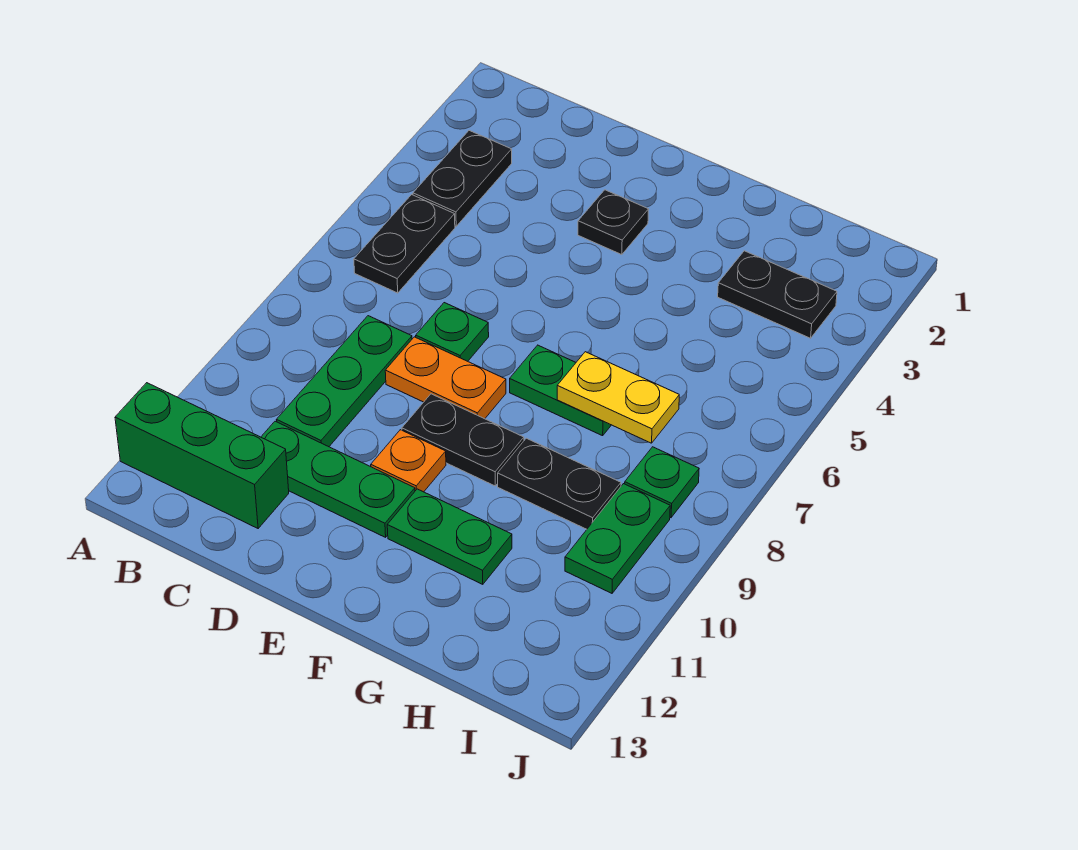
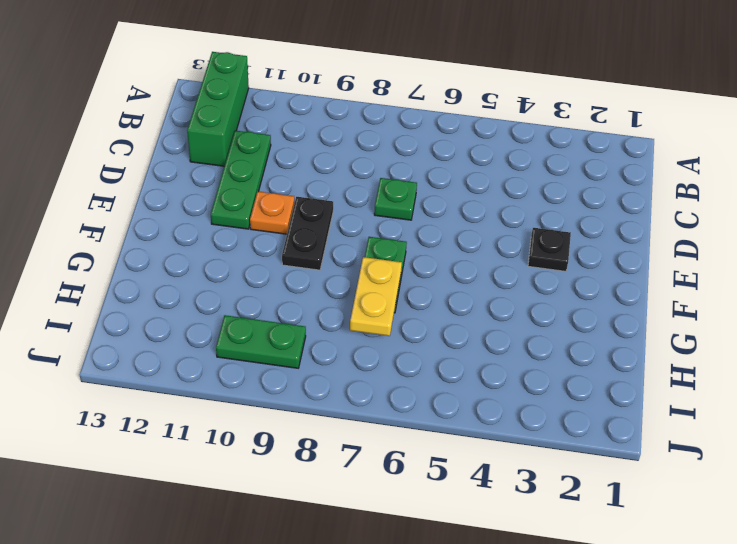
none -> black 1x2 plate [413,131,512,226]
none -> black 1x2 plate [354,195,455,293]
none -> green 1x3 plate [277,316,412,447]

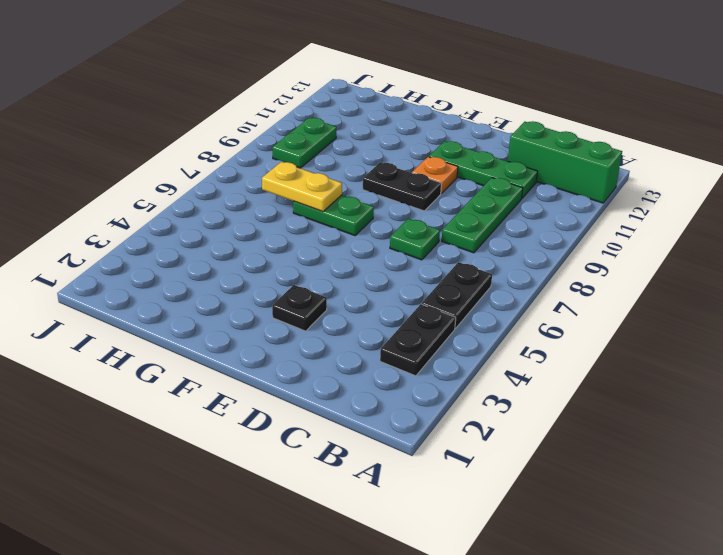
none -> orange 1x2 plate [385,337,506,419]
none -> green 1x2 plate [387,489,512,584]
none -> black 1x2 plate [498,438,621,529]

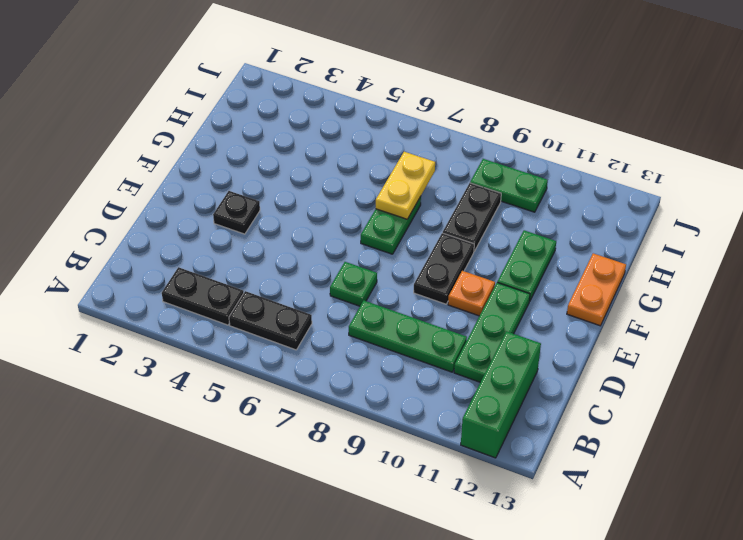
orange 1x2 plate [567,253,626,326] -> orange 1x2 plate moved to [385,337,506,419]
none -> black 1x2 plate [718,251,837,338]
none -> green 1x1 plate [625,447,699,518]

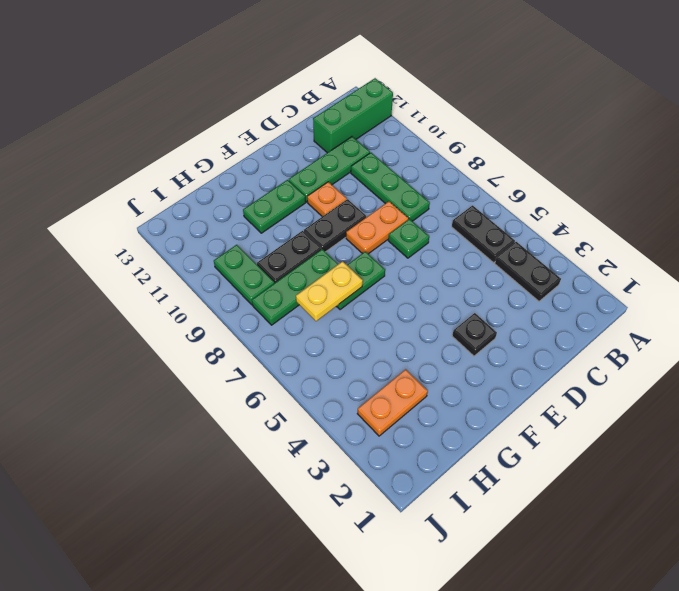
green 1x3 plate [252,249,338,325] -> green 1x1 plate [625,447,699,518]
orange 1x2 plate [357,369,428,436] -> black 1x2 plate [718,251,837,338]

